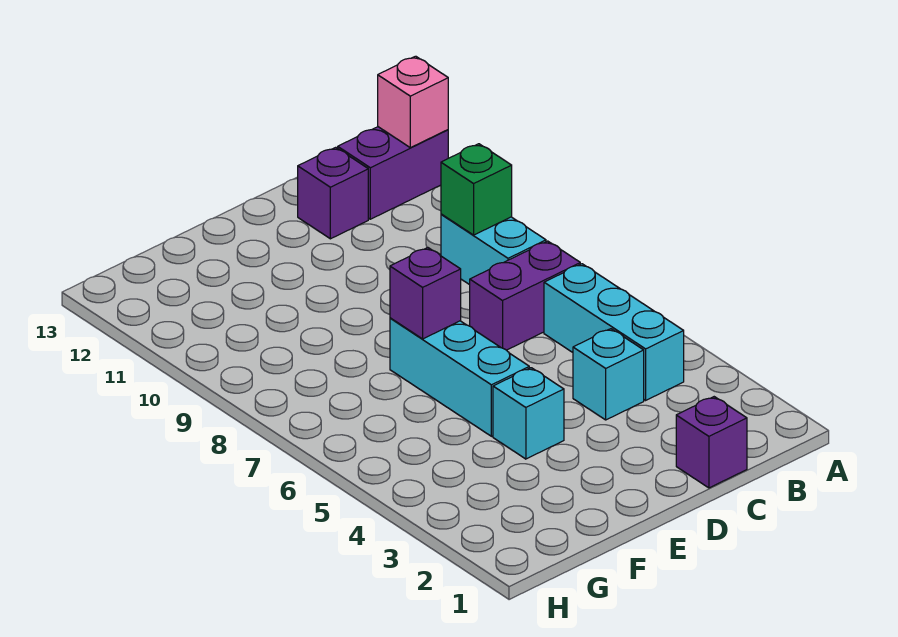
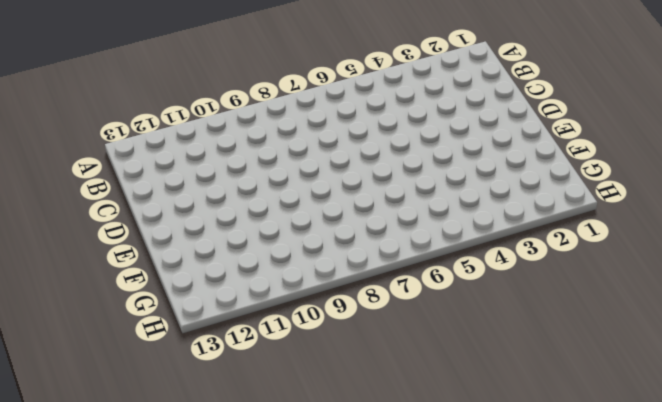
none -> purple 1x2 brick [338,127,448,219]
none -> cyan 1x3 brick [544,264,684,400]
none -> purple 1x2 brick [470,241,580,350]

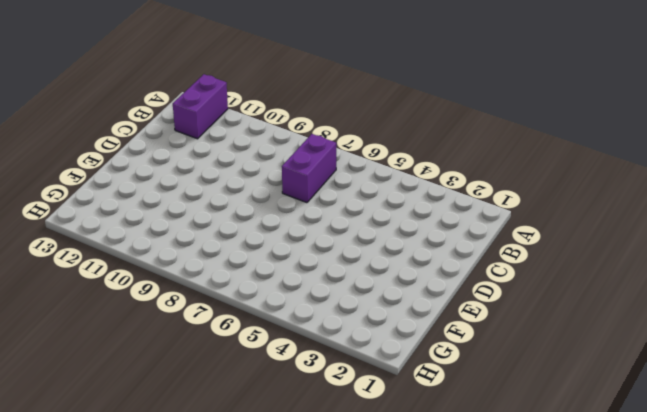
none -> cyan 1x3 brick [544,264,684,400]
none -> cyan 1x2 brick [441,214,546,285]
none -> purple 1x1 brick [676,397,747,488]

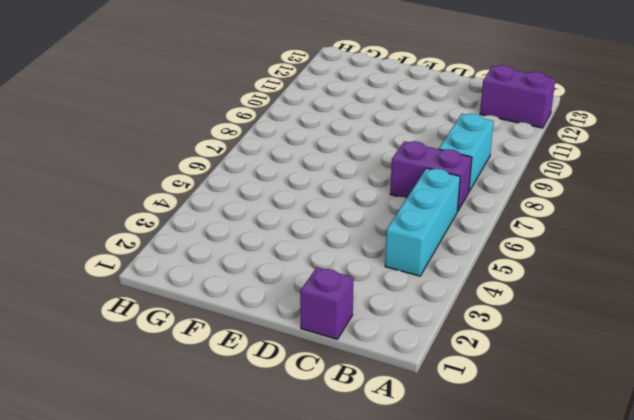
none -> cyan 1x1 brick [573,329,644,420]
none -> purple 1x1 brick [298,147,368,239]
none -> cyan 1x1 brick [493,368,564,459]

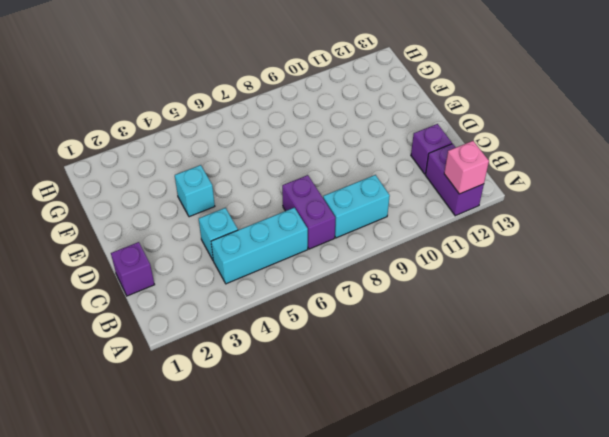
none -> cyan 1x3 brick [390,318,529,436]
none -> green 1x1 brick [441,144,512,235]
none -> purple 1x1 brick [390,248,461,339]

